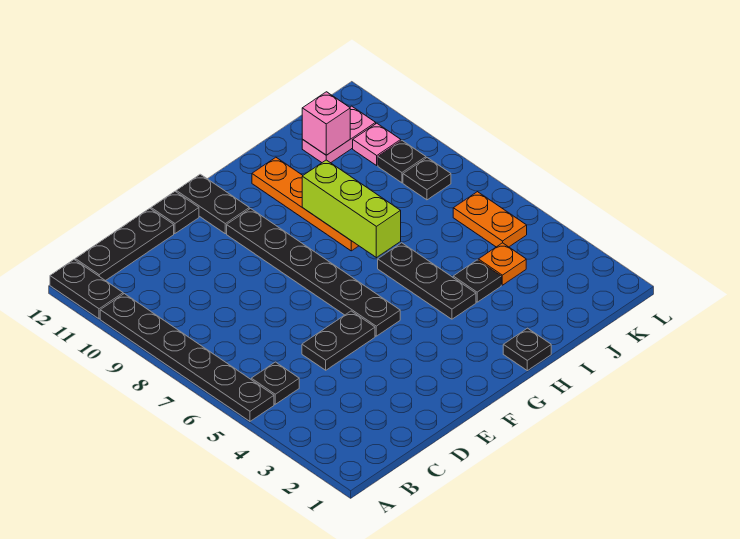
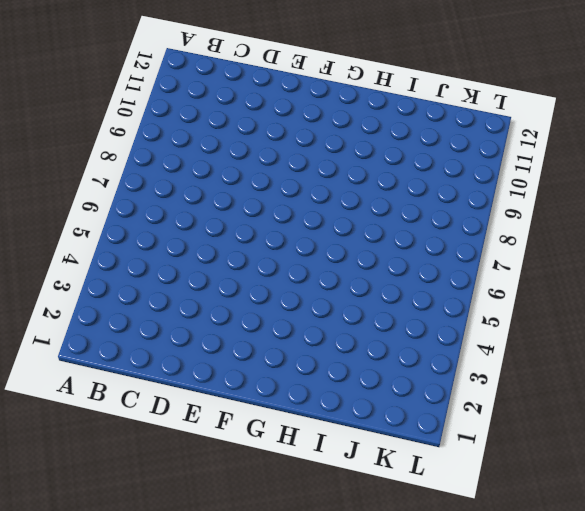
none -> black 1x6 plate [100,294,274,421]
none -> black 1x2 plate [50,260,123,319]
none -> black 1x1 plate [251,362,299,404]

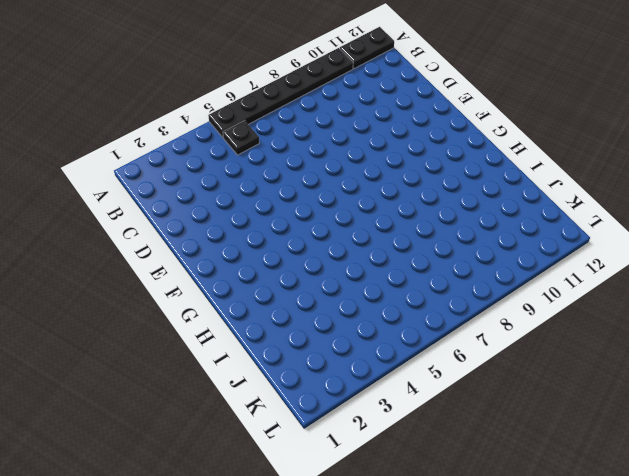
none -> black 1x3 plate [75,208,174,281]
none -> black 1x2 plate [302,311,375,370]
none -> black 1x1 plate [151,191,199,234]

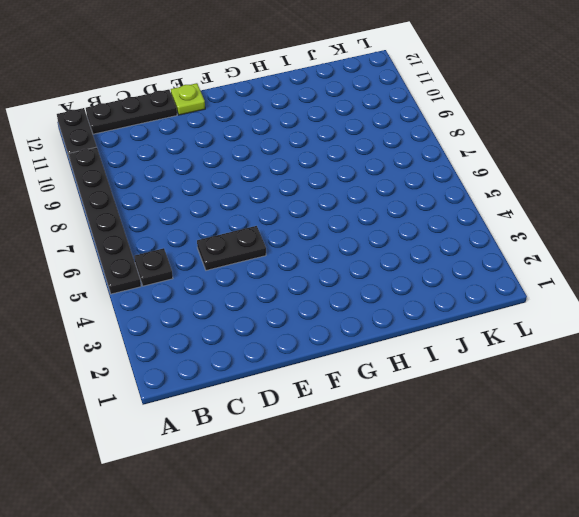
lime 1x1 plate [171,83,205,115] -> black 1x1 plate [151,191,199,234]
none -> black 1x6 plate [227,209,400,336]
none -> black 1x2 plate [176,174,249,234]
none -> black 1x1 plate [503,328,551,371]

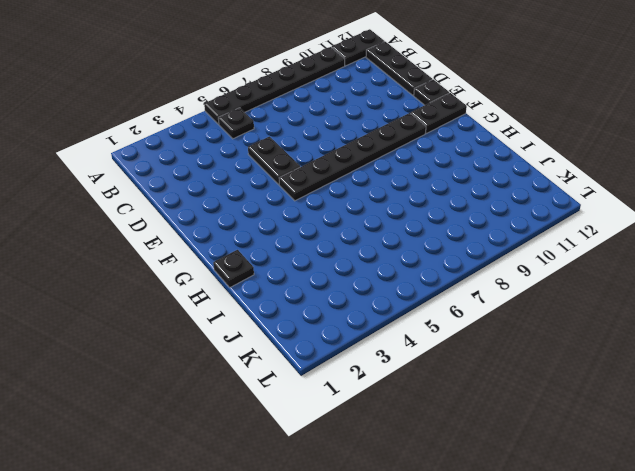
none -> black 1x3 plate [378,243,476,319]
none -> orange 1x4 plate [252,157,358,251]
none -> black 1x1 plate [453,260,501,302]

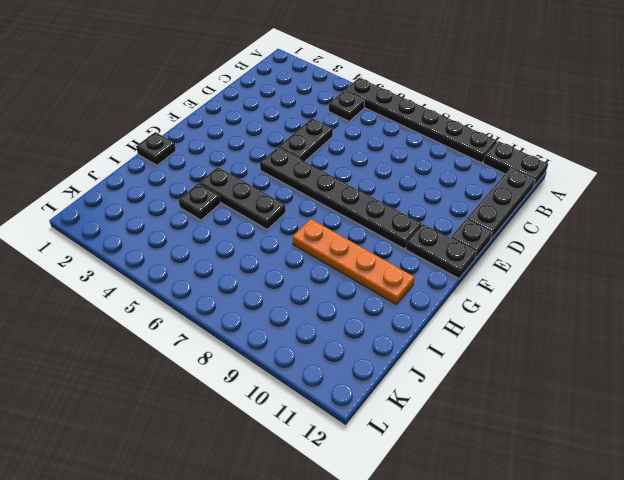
none -> orange 1x1 plate [478,243,526,285]
none -> pink 1x2 plate [302,106,376,163]
none -> orange 1x2 plate [453,192,527,247]

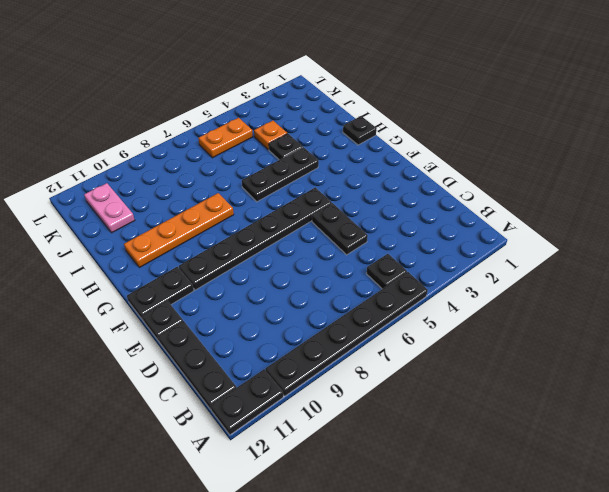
none -> black 1x1 plate [403,158,451,200]
none -> black 1x1 plate [378,141,426,183]
none -> pink 1x1 plate [353,123,401,165]

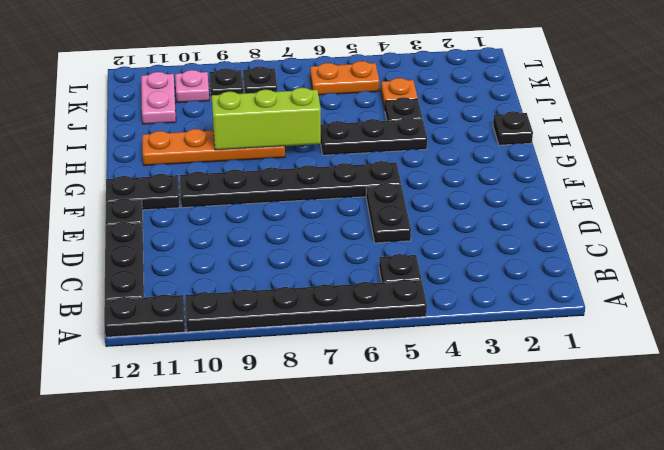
none -> pink 1x1 brick [302,92,350,155]

